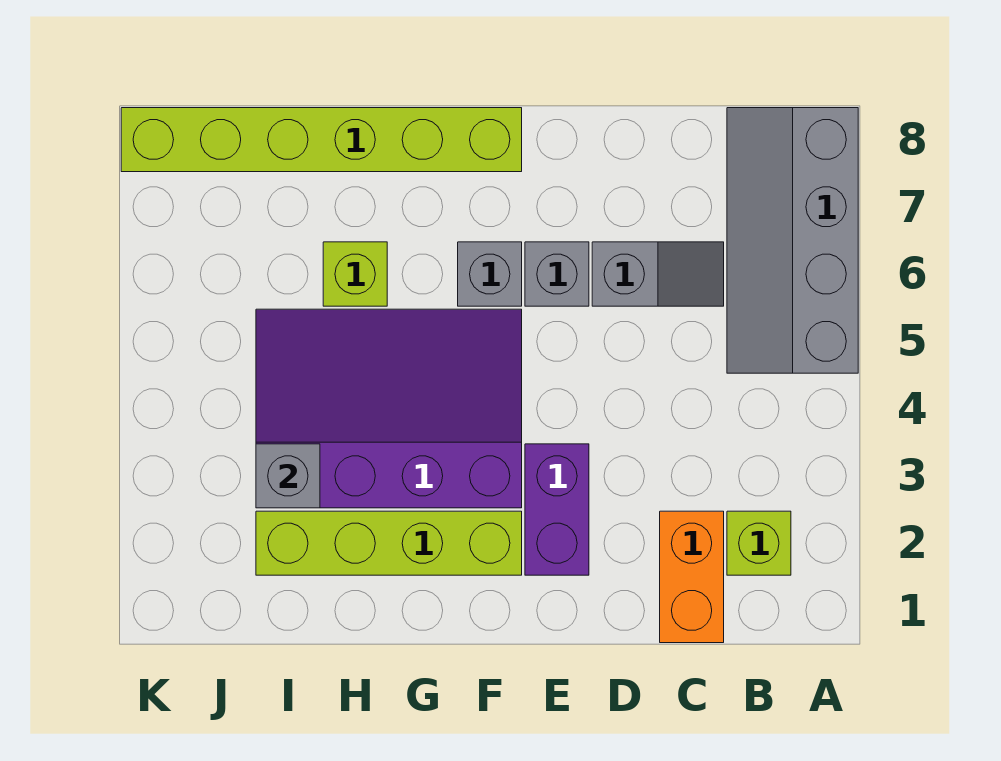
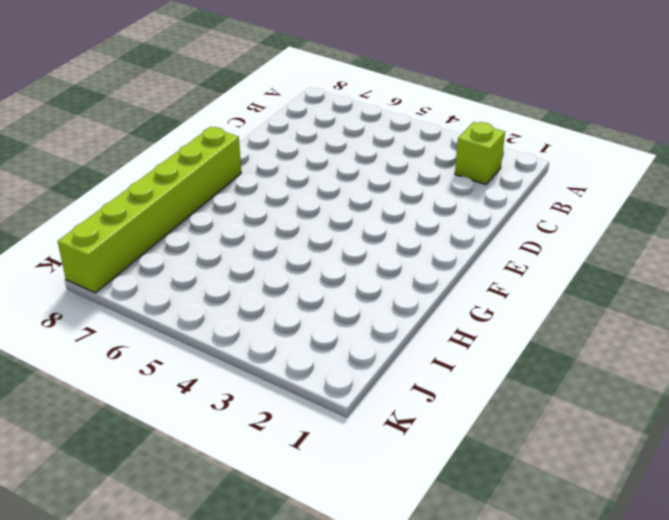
none -> grey 2x4 slope [727,108,858,373]
none -> orange 1x2 brick [660,511,724,643]
none -> grey 1x2 slope [592,242,724,306]

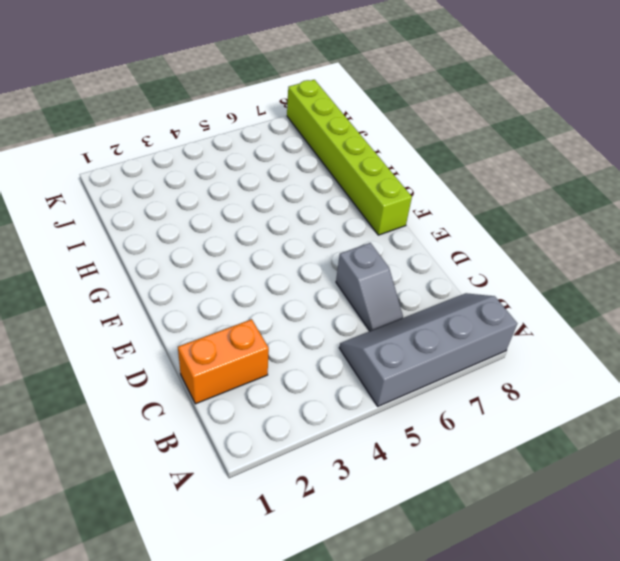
none -> lime 1x1 brick [727,511,791,575]
none -> purple 1x2 brick [525,444,589,575]
none -> grey 1x1 brick [525,242,589,306]

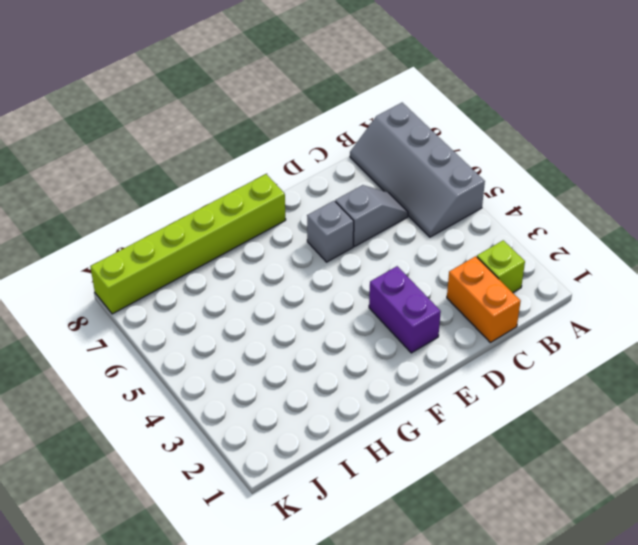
none -> lime 1x4 brick [256,511,522,575]
none -> purple 3x4 slope [256,309,522,508]
none -> grey 1x1 brick [458,242,522,306]

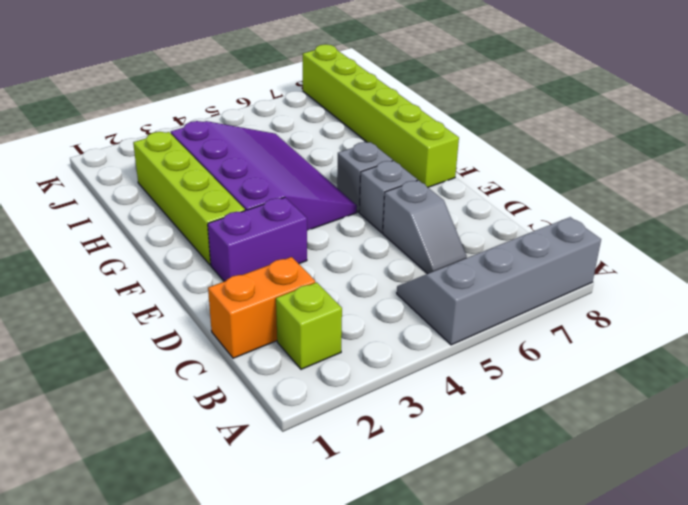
none -> lime 1x1 brick [323,242,387,306]
none -> grey 1x1 brick [256,444,320,508]

